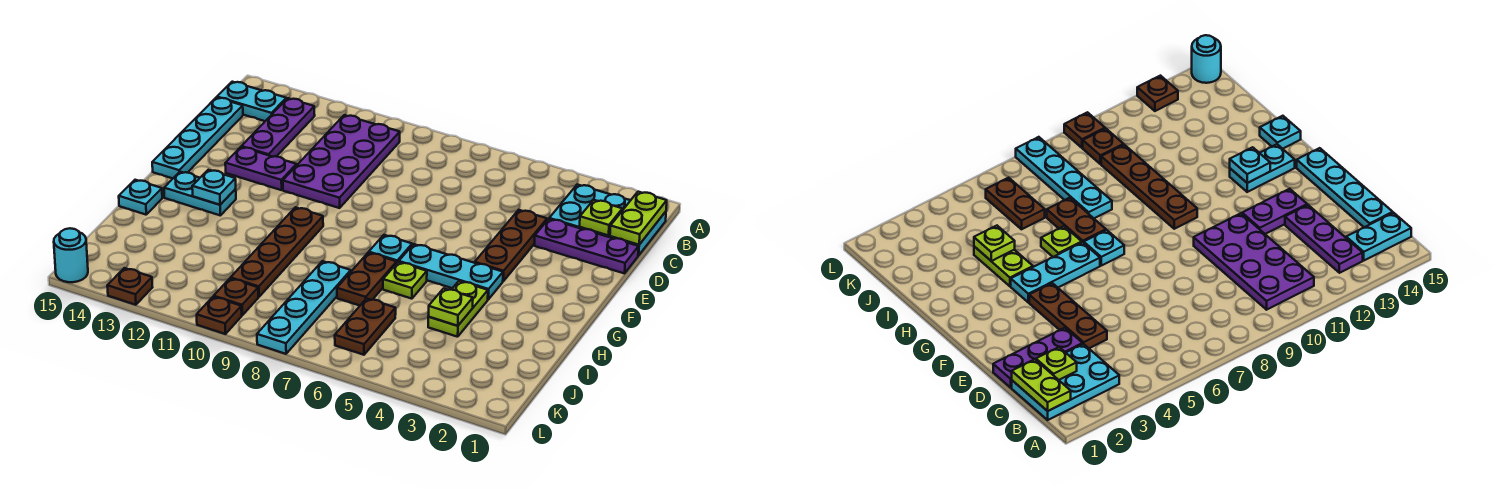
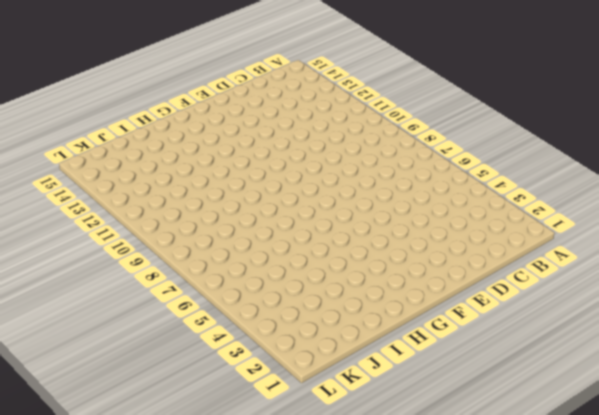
none -> cyan 2x3 plate [549,185,666,256]
none -> purple 2x4 plate [283,115,400,208]
none -> purple 1x3 plate [241,98,315,157]

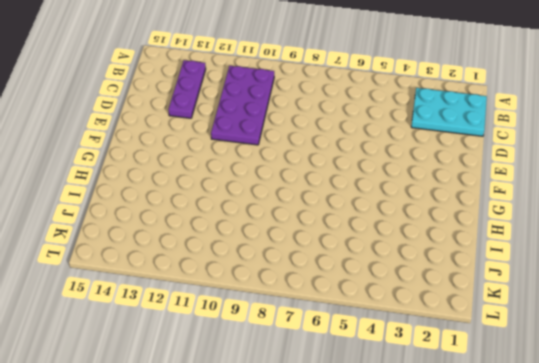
none -> cyan 1x2 plate [217,82,286,121]
none -> cyan 1x4 plate [152,97,243,178]
none -> purple 1x3 plate [534,219,639,273]

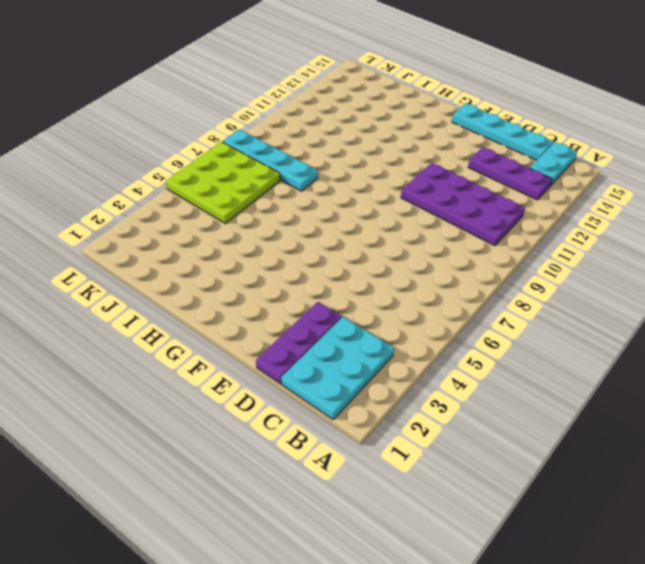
lime 3x3 plate [166,142,280,223] -> brown 1x2 plate [335,298,396,355]
none -> brown 1x3 plate [475,210,547,281]
none -> purple 1x2 plate [225,147,296,190]
none -> cyan 1x3 plate [399,244,503,299]

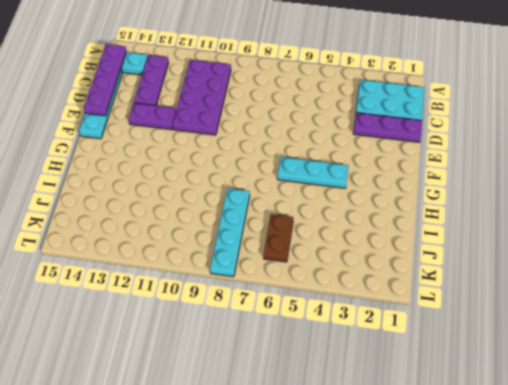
purple 1x4 plate [84,44,126,116] -> none
none -> brown 1x3 plate [475,210,547,281]
none -> cyan 1x1 plate [369,235,412,263]
none -> brown 1x4 plate [231,207,323,297]

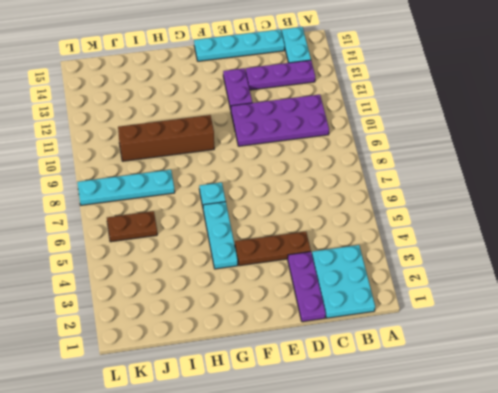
brown 1x4 brick [118,115,214,161] -> brown 1x4 plate [231,207,323,297]
none -> cyan 1x2 plate [164,172,236,216]
none -> lime 1x2 plate [428,281,488,337]
none -> lime 1x1 plate [383,262,427,299]

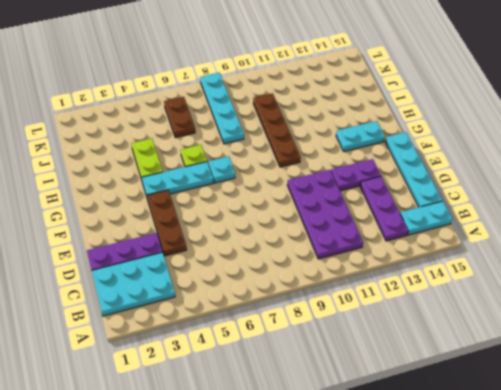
none -> brown 1x2 plate [337,252,397,306]
none -> cyan 1x1 plate [119,180,162,215]
none -> brown 1x1 plate [214,278,258,315]

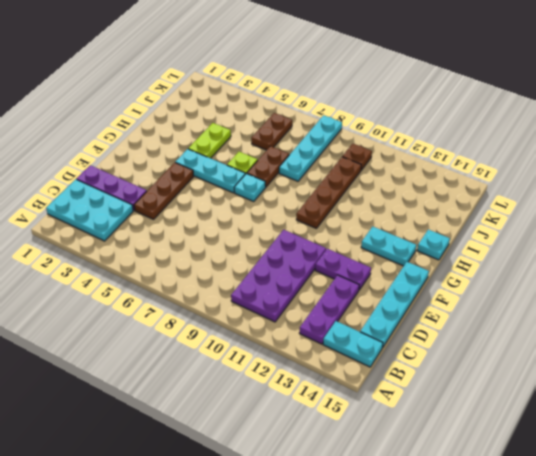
none -> brown 1x1 plate [197,297,242,334]
none -> brown 1x1 plate [107,268,153,305]
none -> cyan 1x1 round brick [54,228,88,282]

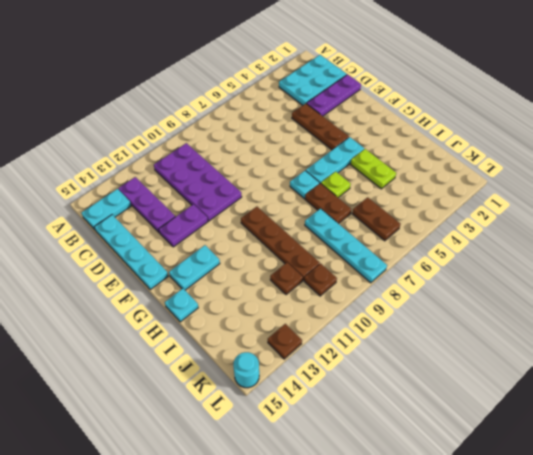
brown 1x1 plate [270,263,303,295] -> brown 1x1 plate moved to [197,297,242,334]
none -> lime 1x2 plate [610,192,667,245]
none -> lime 1x1 plate [580,200,622,235]
none -> cyan 1x1 plate [192,170,236,205]

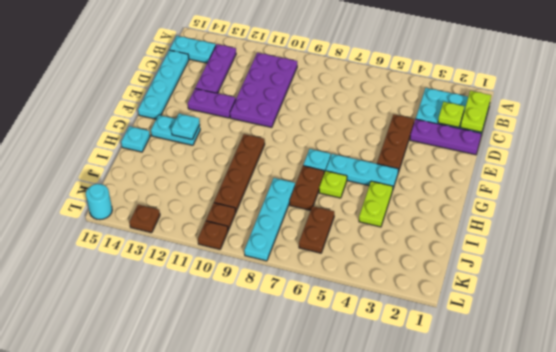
none -> lime 1x1 plate [428,288,473,326]

